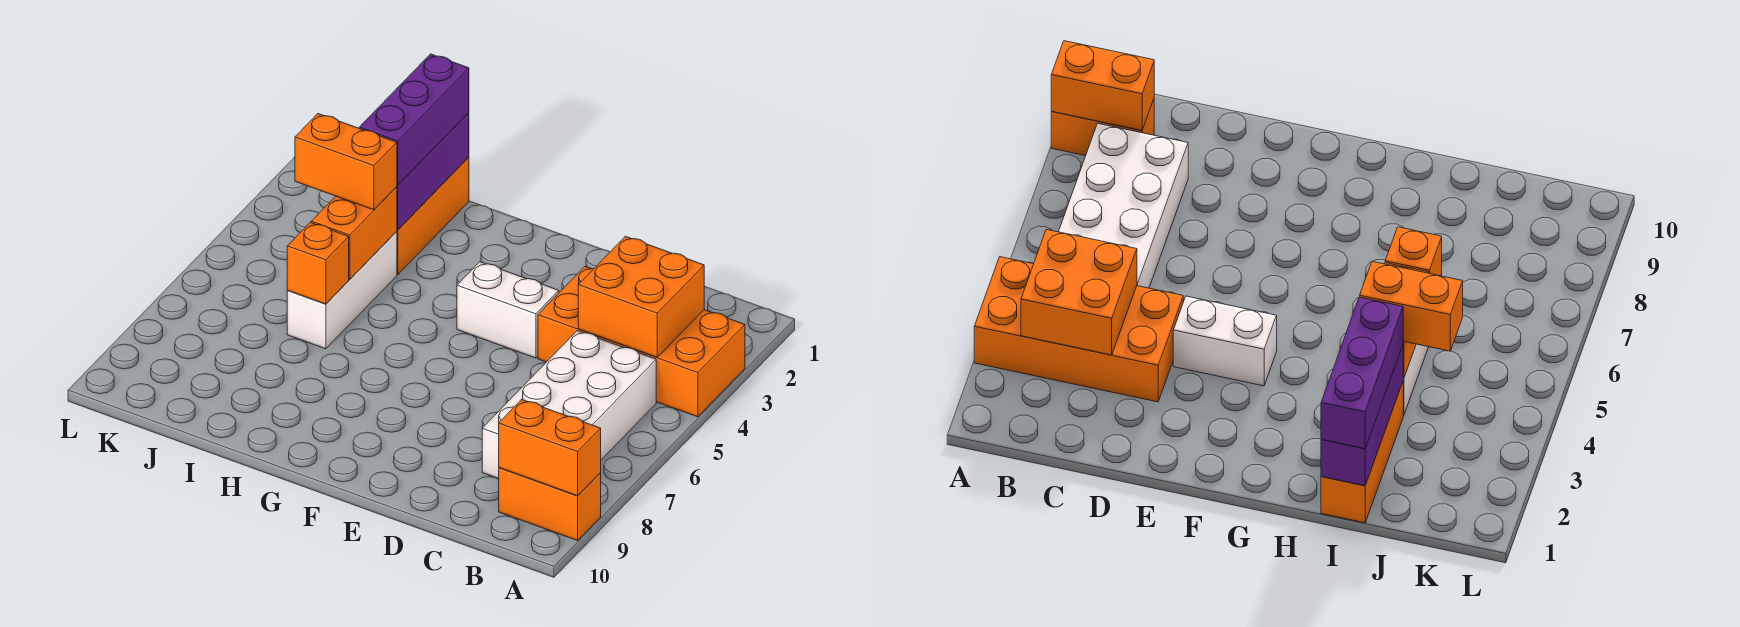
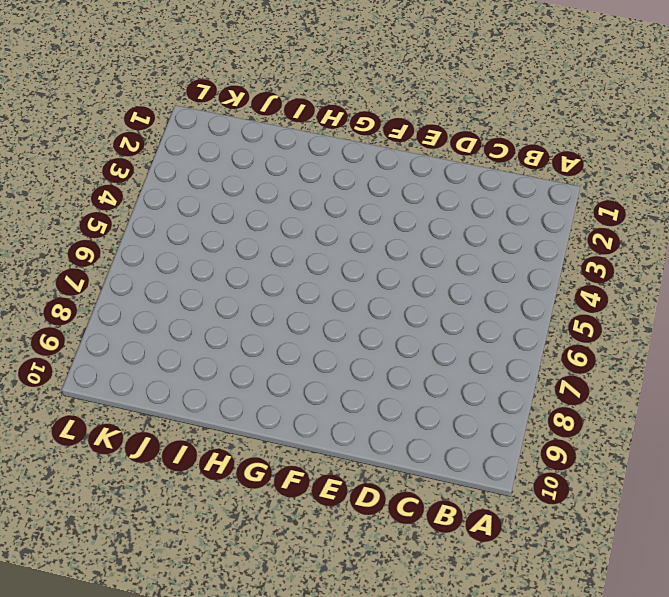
none -> orange 2x4 brick [538,267,745,417]
none -> orange 1x2 brick [499,468,601,541]
none -> white 2x4 brick [482,331,656,479]

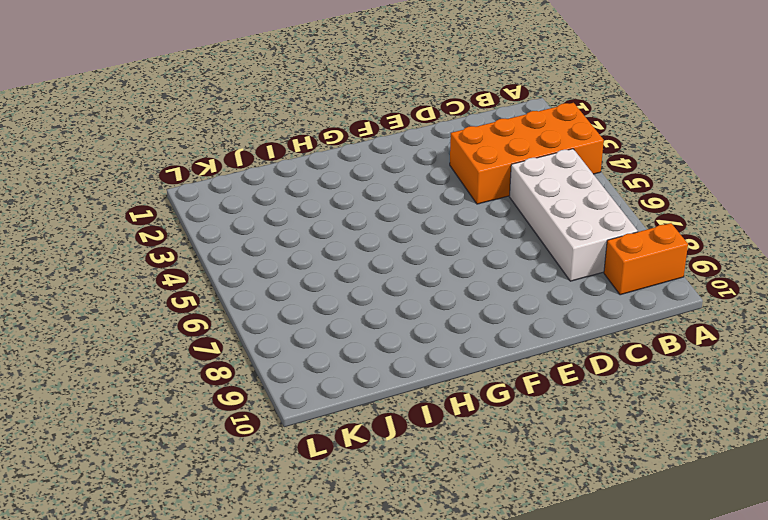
none -> white 1x2 brick [457,262,559,358]
none -> orange 1x3 brick [397,157,469,275]
none -> white 1x3 brick [287,232,397,349]

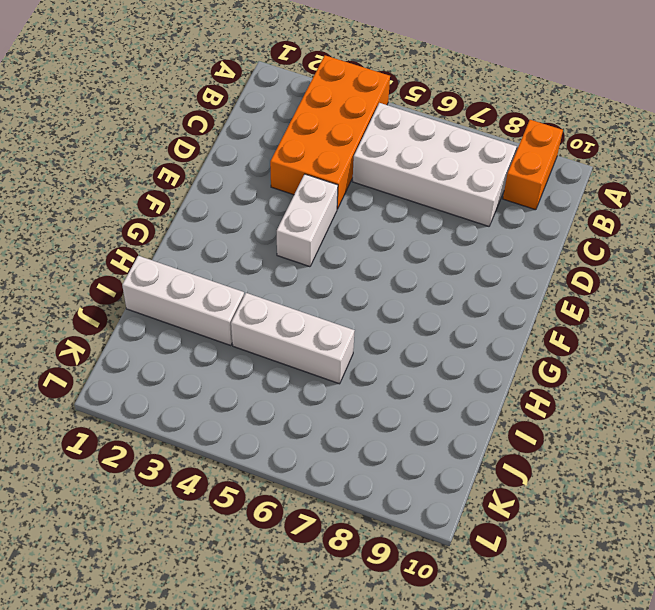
white 1x3 brick [122,256,244,346] -> orange 1x3 brick [397,157,469,275]
none -> orange 1x2 brick [499,400,601,496]
none -> orange 2x2 brick [578,236,704,357]
none -> purple 1x3 brick [397,113,469,230]

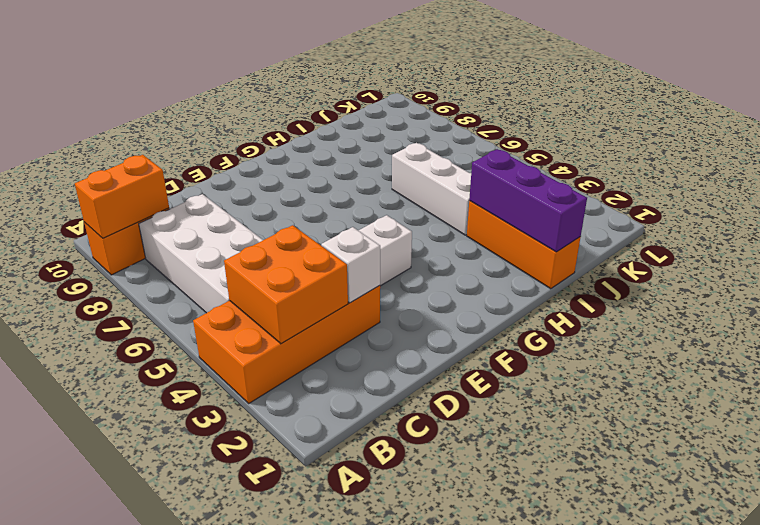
white 1x1 brick [321,227,380,303] -> none
none -> orange 1x2 brick [311,187,397,279]
none -> orange 1x1 brick [287,222,349,304]
none -> purple 1x3 brick [359,54,469,185]

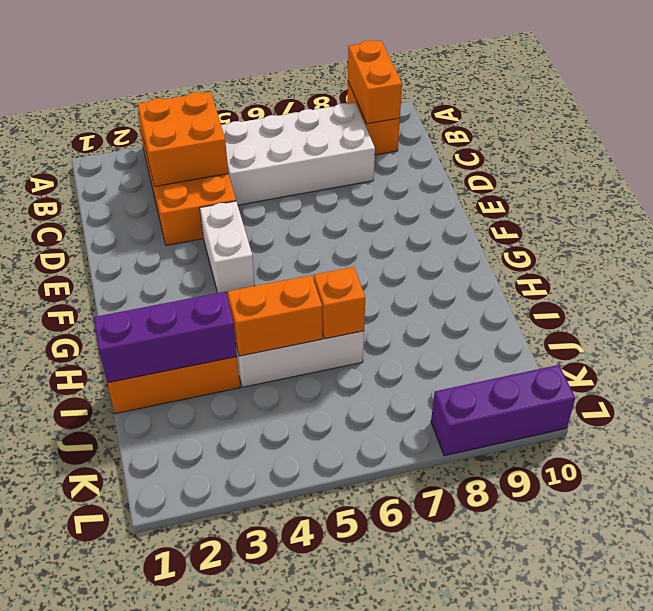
purple 1x3 brick [431,365,575,456] -> purple 1x3 brick moved to [359,54,469,185]
none -> orange 1x2 brick [295,114,397,210]

